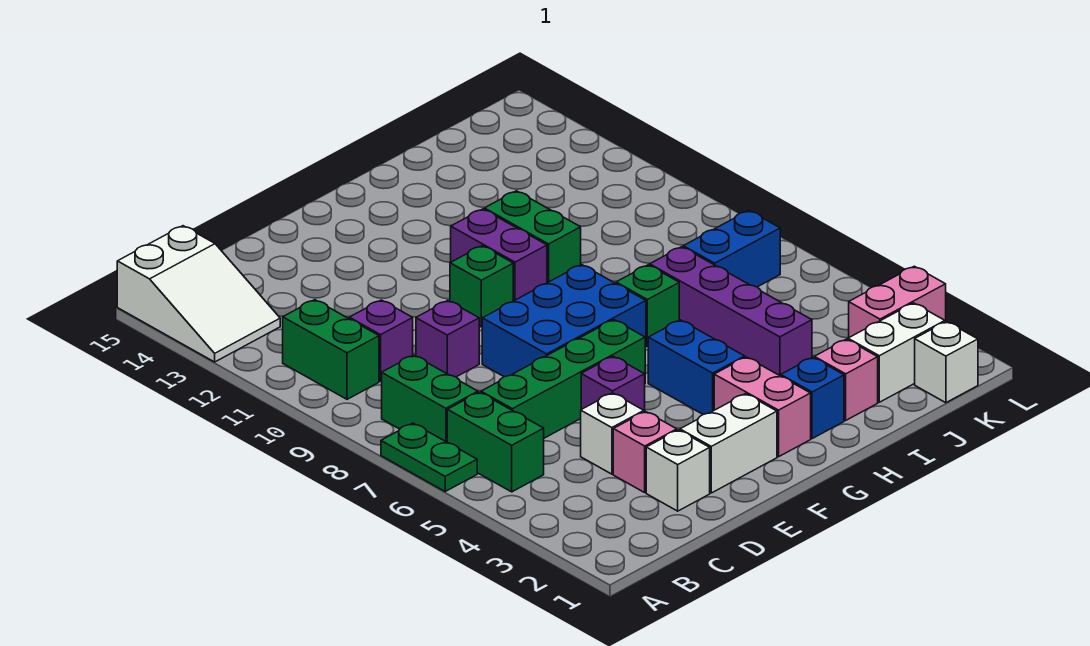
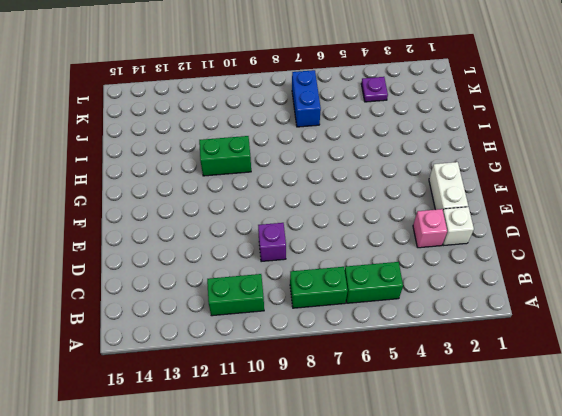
purple 1x1 plate [361,77,388,102] -> none
none -> green 1x2 plate [381,423,477,491]
none -> white 2x3 slope [117,226,280,362]
none -> green 1x4 brick [481,320,645,438]

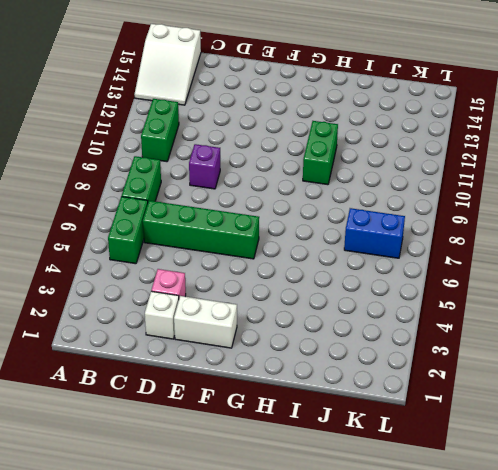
none -> green 1x2 plate [381,423,477,491]
none -> purple 1x1 brick [349,300,413,381]
none -> white 1x1 brick [581,393,644,474]

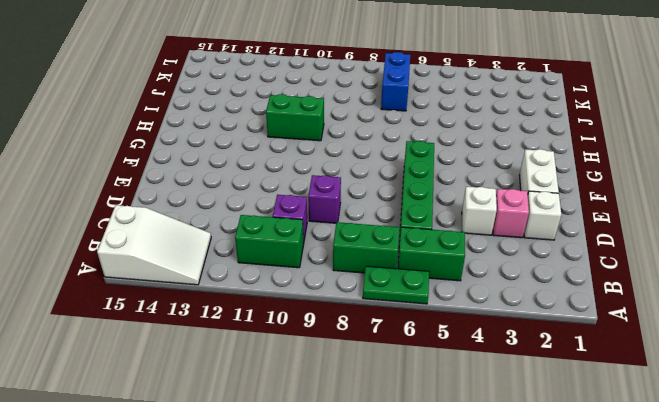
none -> purple 1x1 brick [581,356,645,412]
none -> blue 2x3 brick [482,265,646,377]
none -> green 1x1 brick [450,246,513,327]

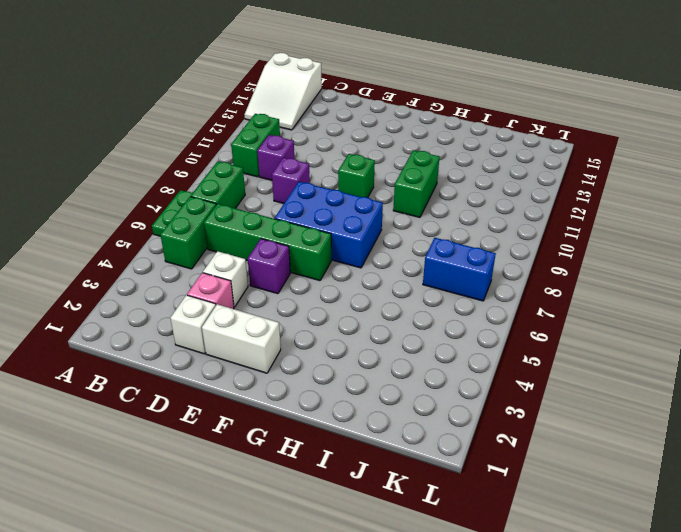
none -> pink 1x2 brick [714,357,811,457]
none -> blue 1x2 brick [648,320,745,414]
none -> purple 1x2 brick [451,209,547,301]

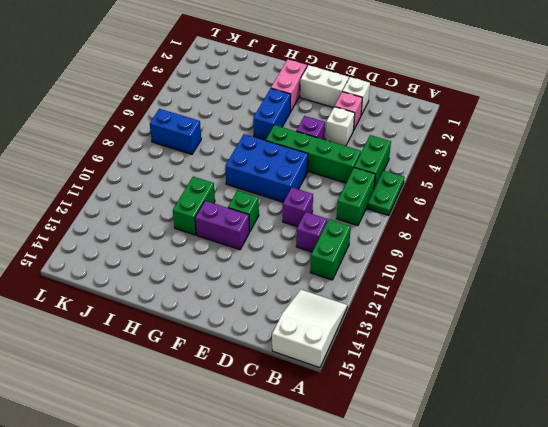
purple 1x2 brick [195,201,249,250] -> purple 1x2 brick turned to [451,209,547,301]
none -> blue 1x1 brick [781,357,844,439]
none -> green 1x1 brick [616,265,679,346]
none -> pink 1x1 brick [814,339,878,420]

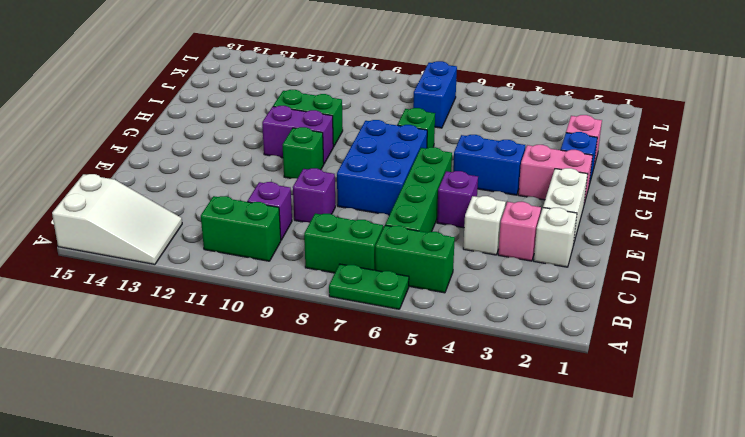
none -> purple 1x4 brick [650,247,812,376]
none -> white 1x2 brick [848,303,945,402]
none -> white 1x1 brick [915,322,978,403]

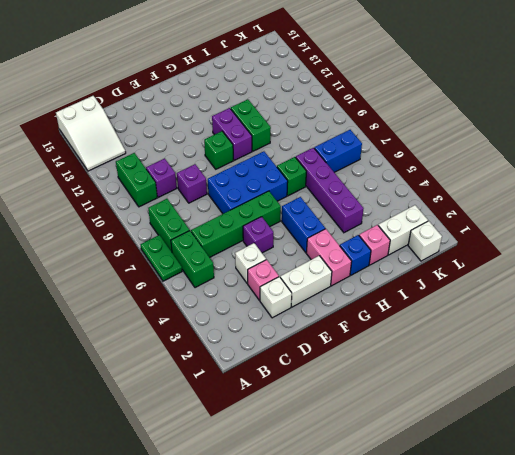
none -> pink 1x2 brick [849,266,946,337]

